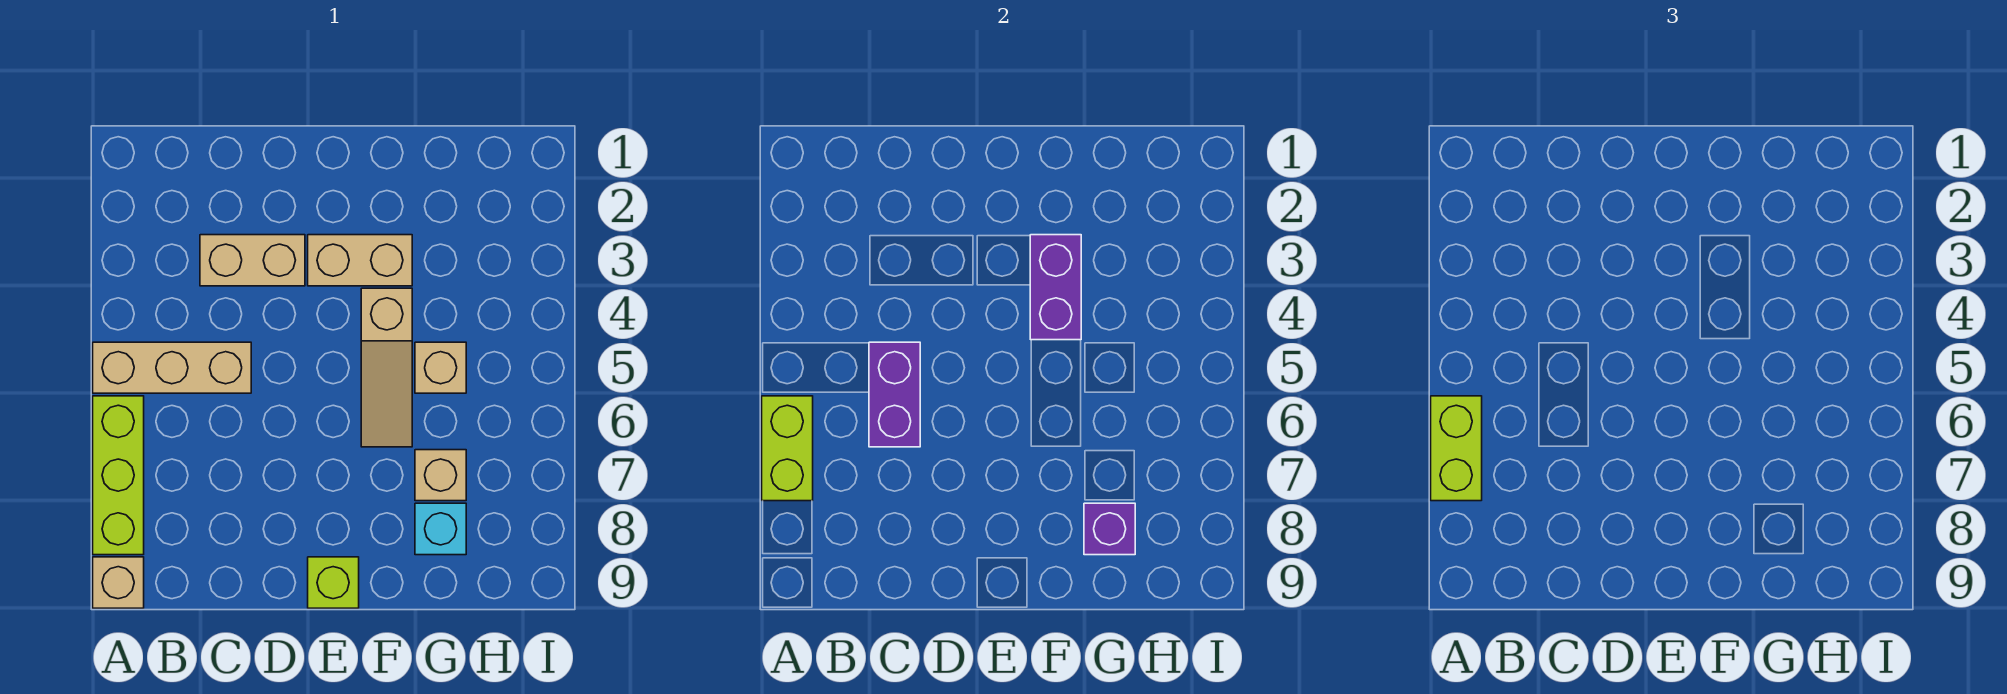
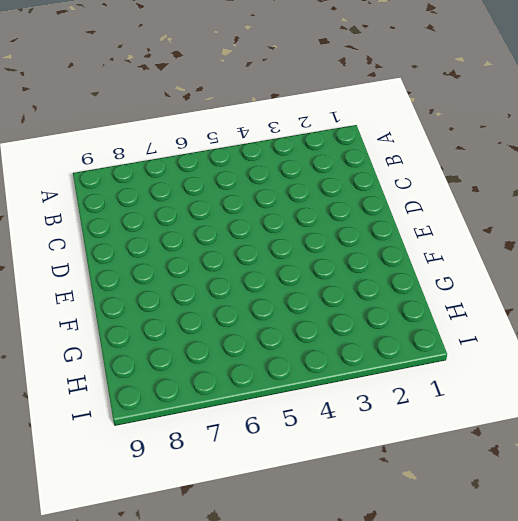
none -> tan 1x3 brick [93,342,251,393]
none -> lime 1x3 brick [93,396,144,555]
none -> tan 1x1 brick [93,557,144,608]

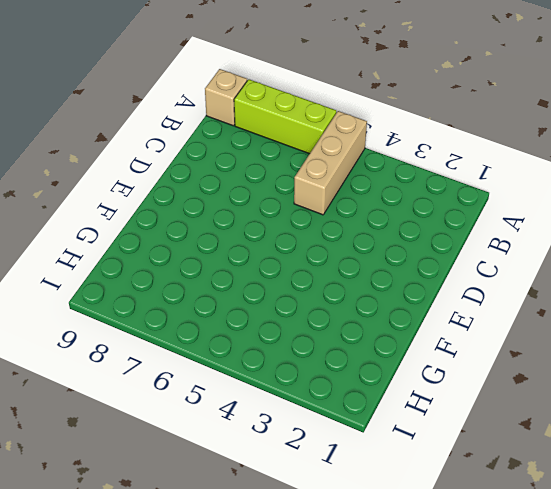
none -> tan 1x2 brick [200,235,305,286]
none -> tan 1x2 brick [308,235,412,286]
none -> lime 1x1 brick [308,557,359,608]

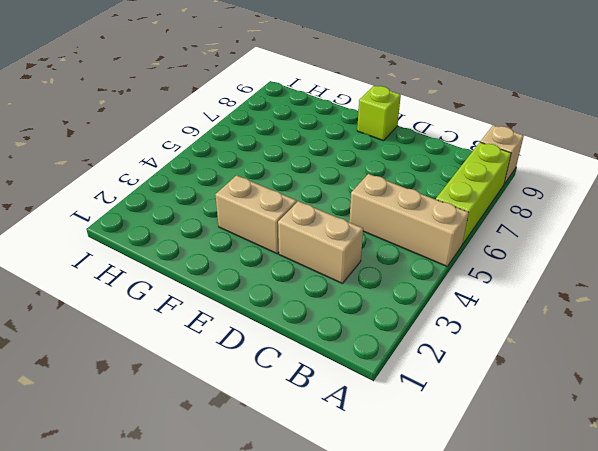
none -> tan 1x3 slope [361,288,412,447]
none -> tan 1x1 brick [415,342,466,393]
none -> tan 1x1 brick [415,450,466,501]

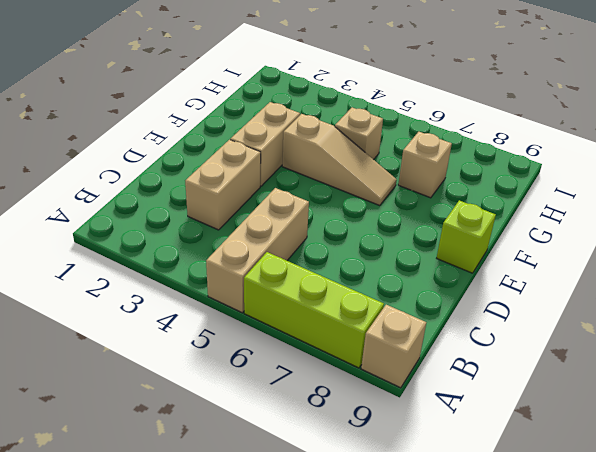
none -> cyan 1x1 brick [415,503,466,555]
none -> lime 1x2 brick [762,396,813,501]
none -> purple 1x2 brick [869,342,920,447]

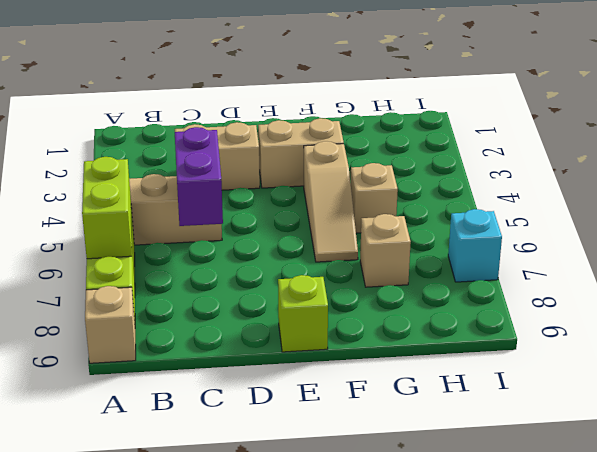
cyan 1x1 brick [448,209,502,282] -> cyan 1x1 brick moved to [415,503,466,555]
none -> purple 1x2 brick [1030,235,1081,340]
none -> purple 1x1 brick [1084,503,1135,555]
none -> lime 1x2 brick [1431,396,1482,501]

